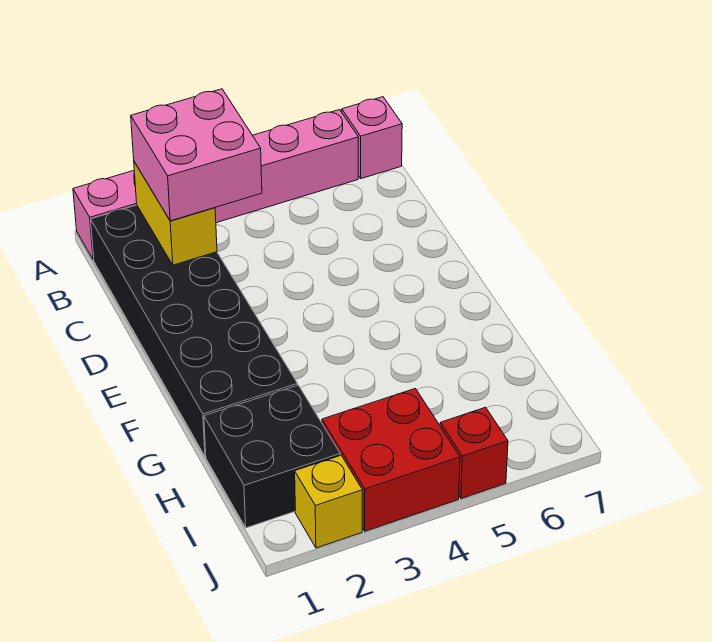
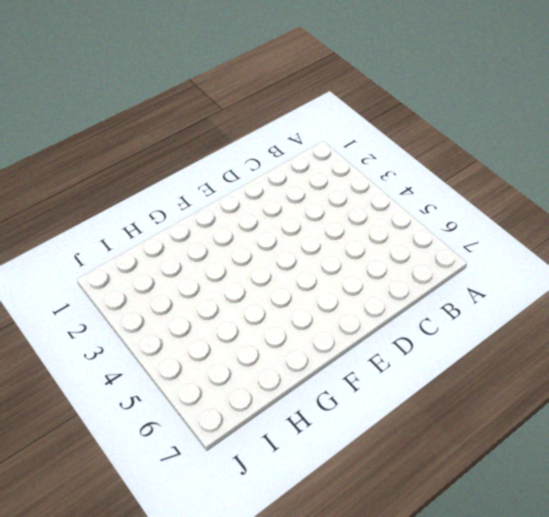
none -> pink 1x6 brick [73,110,358,260]
none -> pink 1x1 brick [342,97,402,179]

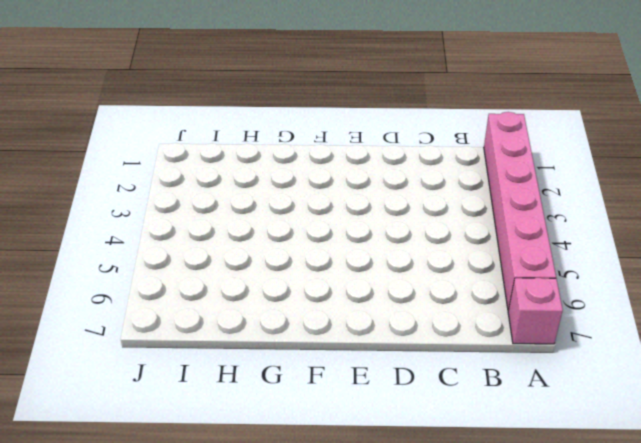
none -> black 2x6 brick [91,205,297,457]
none -> black 2x2 brick [204,385,340,528]

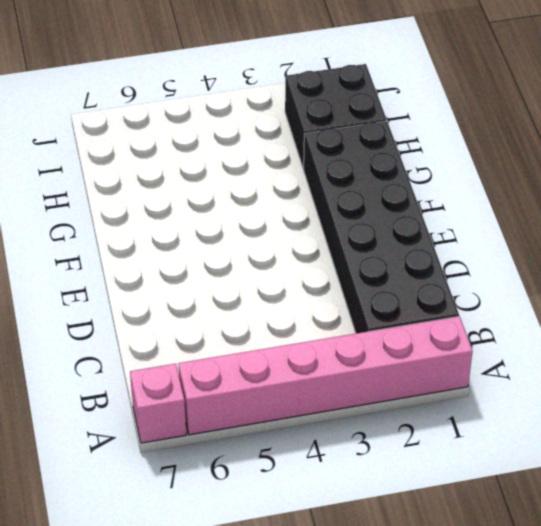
none -> red 2x2 brick [322,389,460,531]
none -> yellow 1x1 brick [295,455,362,548]

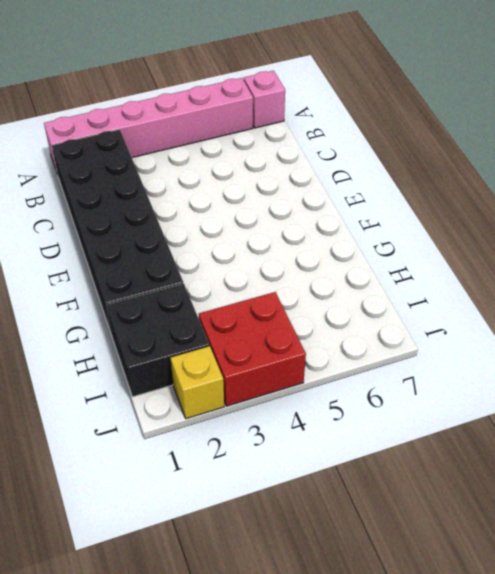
none -> red 1x1 brick [440,407,508,499]
none -> yellow 1x2 brick [134,162,217,265]

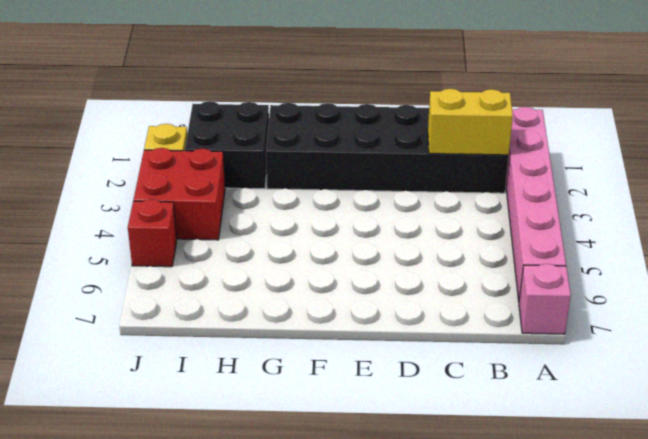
none -> pink 2x2 brick [131,89,262,221]

